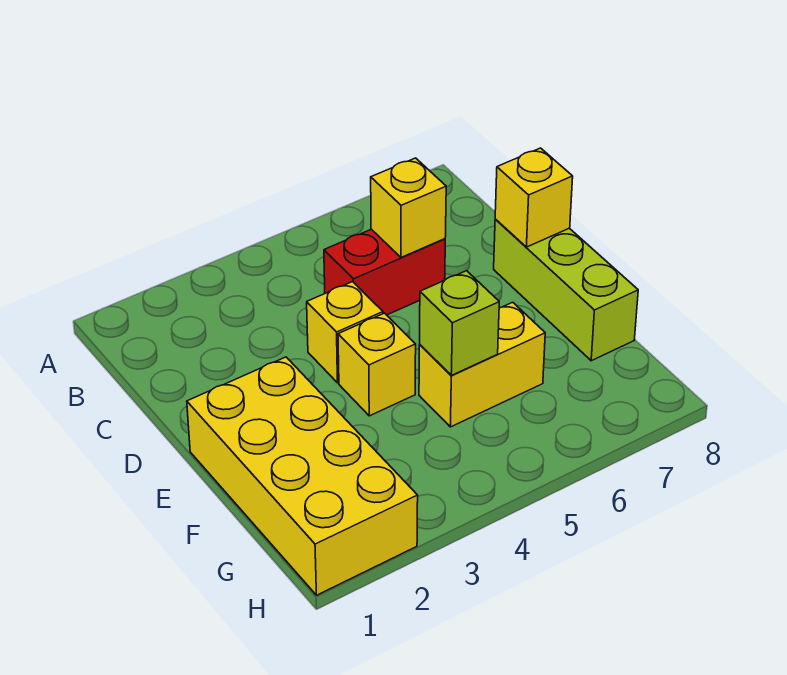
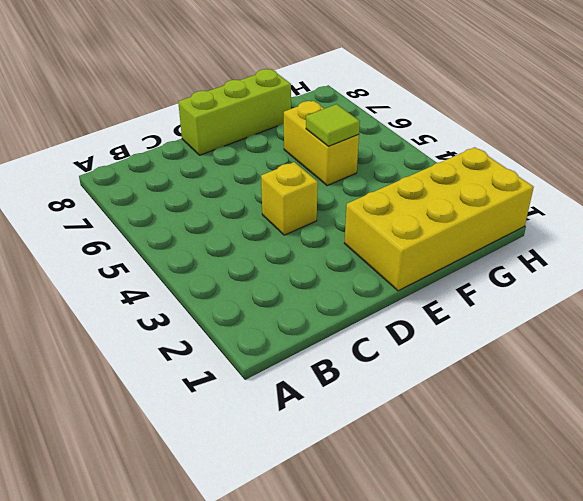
lime 1x1 tile [306,104,360,146] -> lime 1x1 brick [420,271,499,375]
none -> red 1x2 brick [324,229,445,315]
none -> yellow 1x1 brick [338,313,416,416]

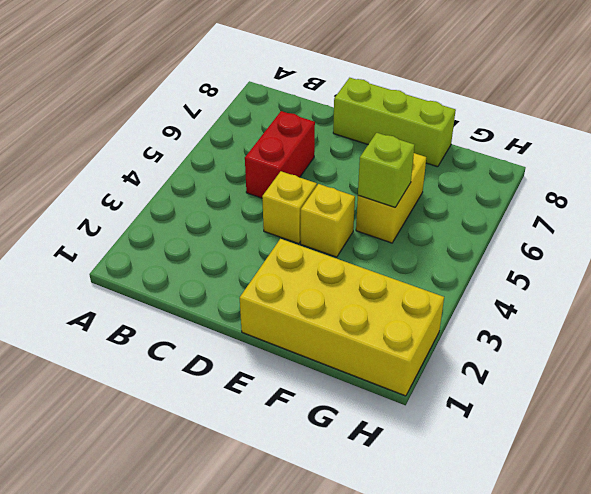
none -> yellow 1x1 brick [371,158,446,257]
none -> yellow 1x1 brick [495,148,573,247]

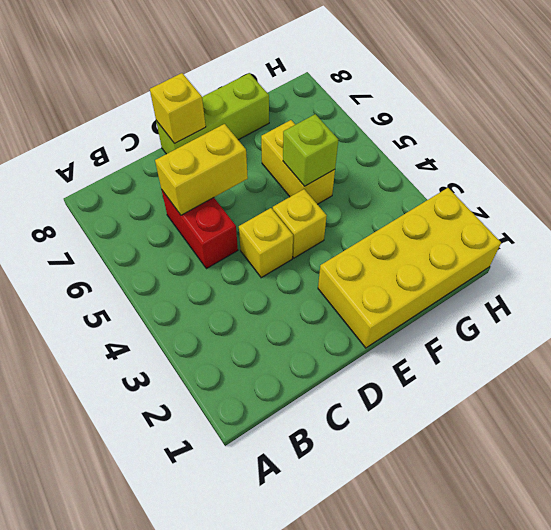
yellow 1x2 brick [155,124,248,215] -> yellow 1x1 brick [371,158,446,257]

